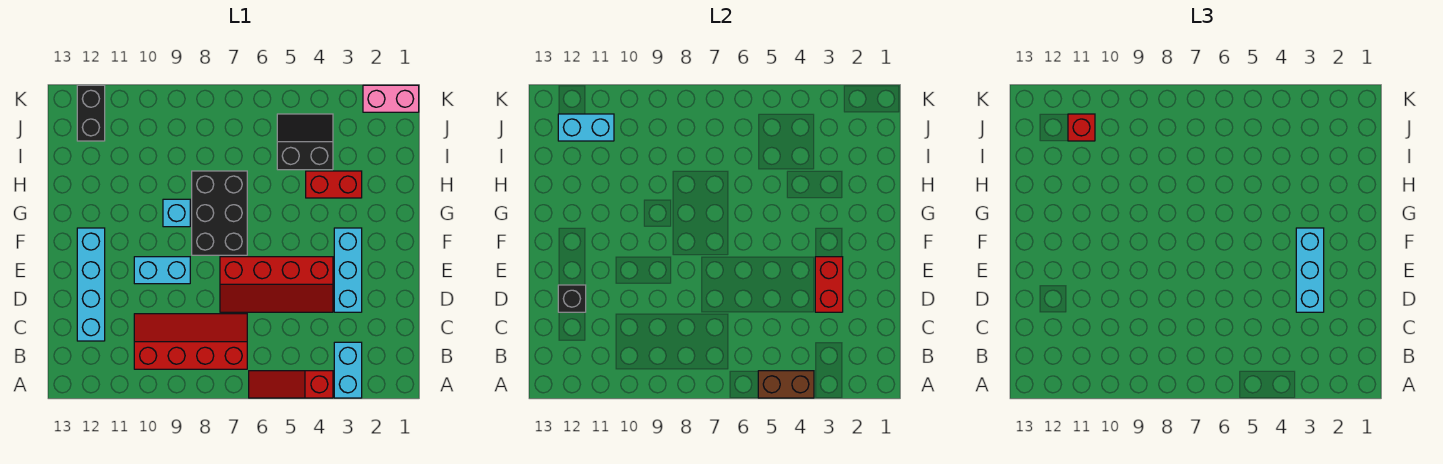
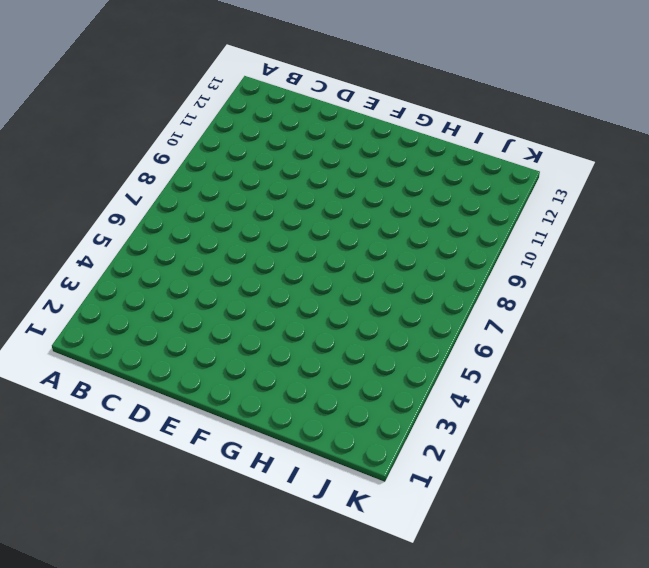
none -> cyan 1x2 brick [334,342,362,398]
none -> red 1x3 slope [249,371,333,398]
none -> red 2x4 slope [134,314,247,369]

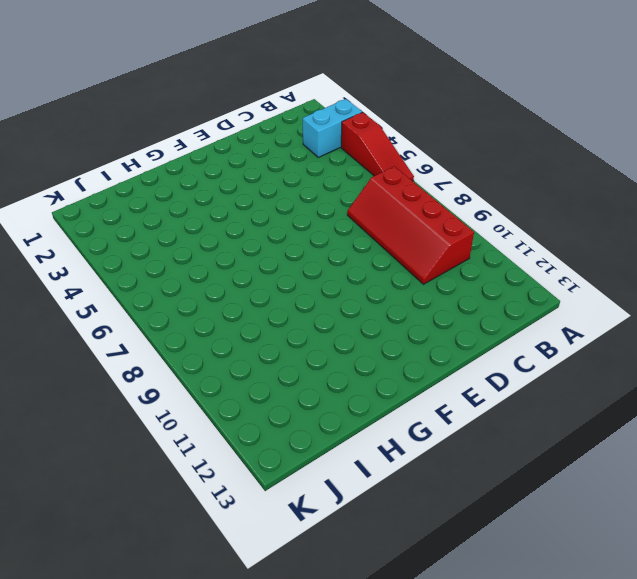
none -> cyan 1x4 brick [77,228,105,341]
none -> cyan 1x3 brick [334,228,362,312]
none -> red 2x4 slope [220,257,333,312]

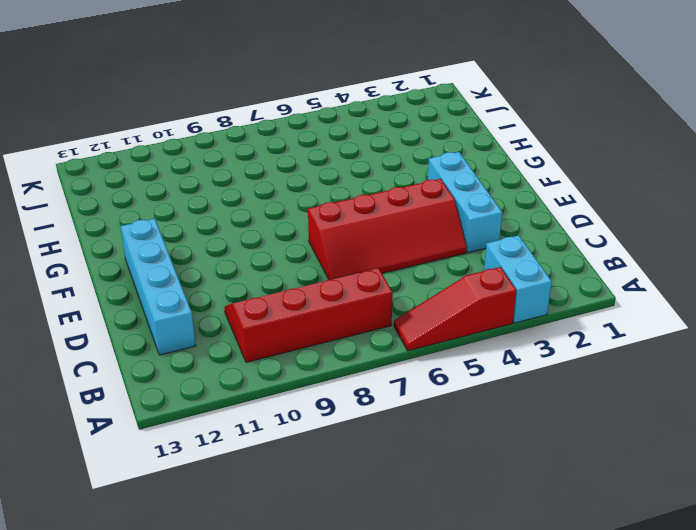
none -> cyan 1x2 brick [134,257,190,284]
none -> black 2x3 brick [192,171,247,255]
none -> cyan 1x1 brick [163,199,190,227]

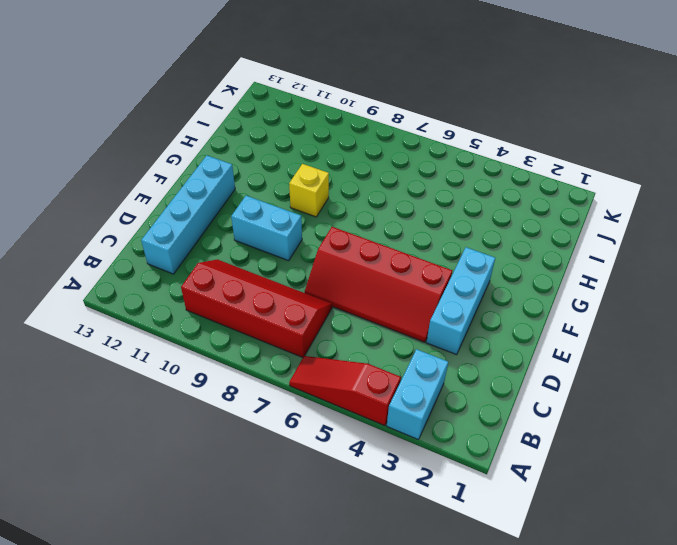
yellow 1x1 brick [289,164,329,217] -> cyan 1x1 brick [163,199,190,227]
none -> black 2x3 brick [192,171,247,255]
none -> red 1x2 brick [306,171,362,198]
none -> black 2x2 slope [277,114,333,170]

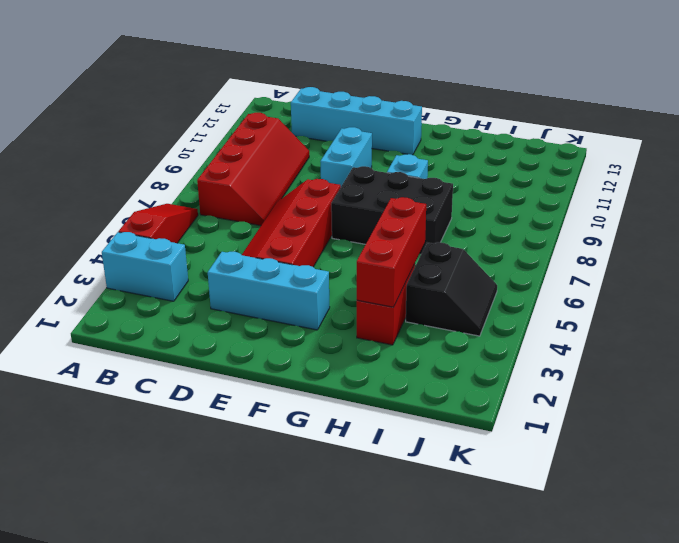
red 1x3 brick [357,197,426,307] -> none
none -> black 1x2 brick [77,85,105,141]
none -> pink 1x2 brick [363,85,419,112]
none -> brown 1x2 brick [758,371,814,398]

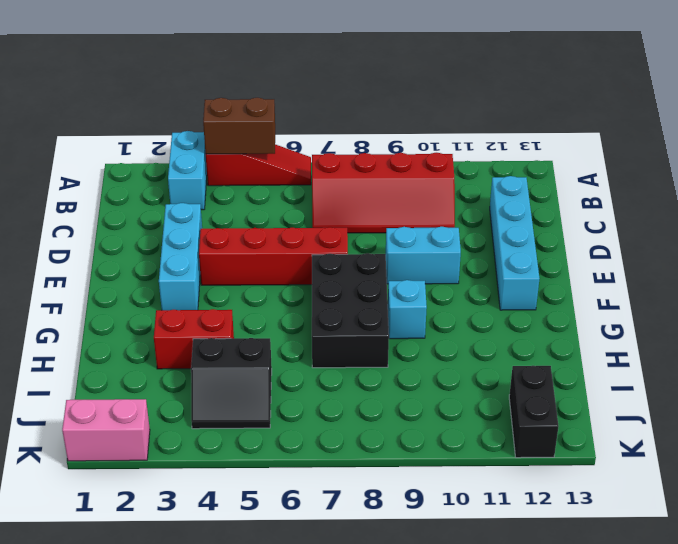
none -> red 1x2 brick [815,257,843,312]
none -> black 1x1 brick [558,285,586,312]
none -> cyan 1x2 brick [558,114,614,141]

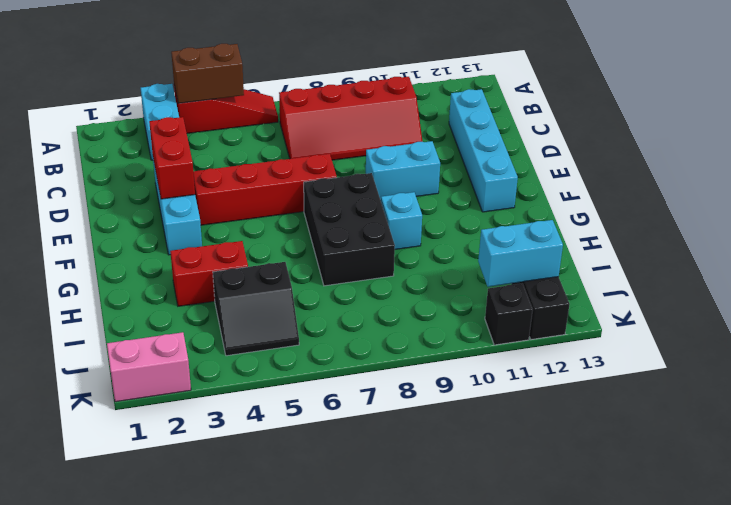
black 1x1 brick [485,283,533,345] -> black 1x1 brick moved to [558,285,586,312]
none -> cyan 1x3 brick [1296,228,1324,312]
none -> red 1x1 brick [1068,114,1095,141]

